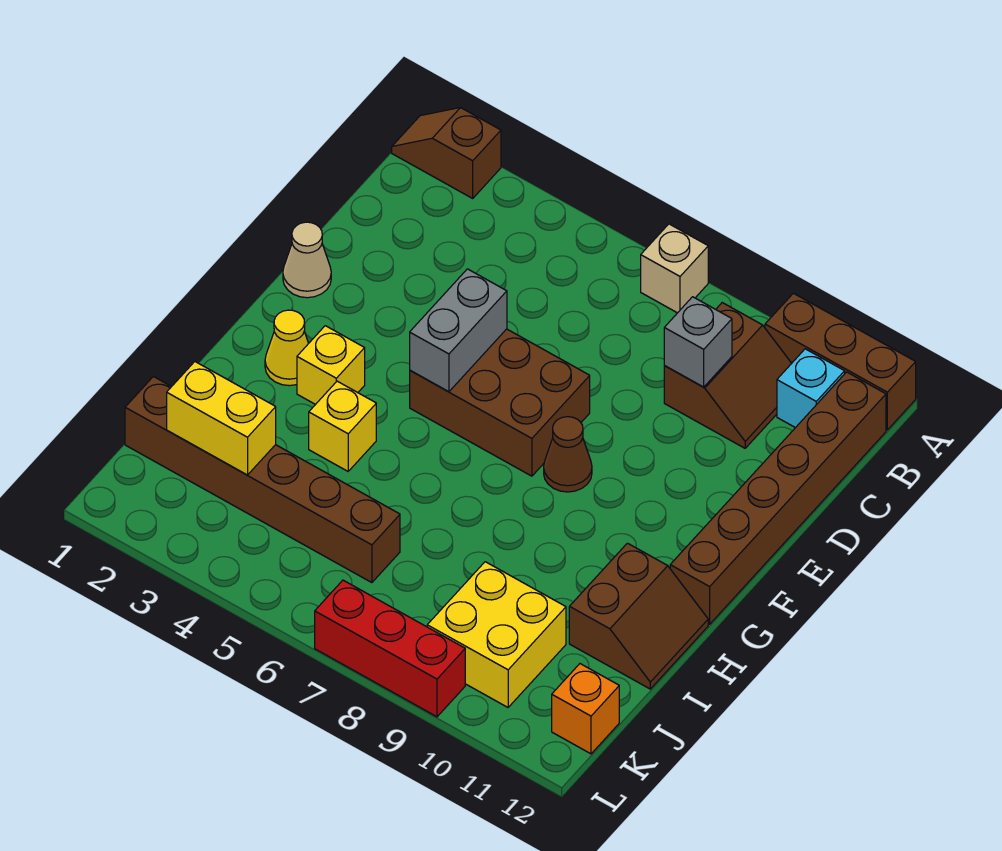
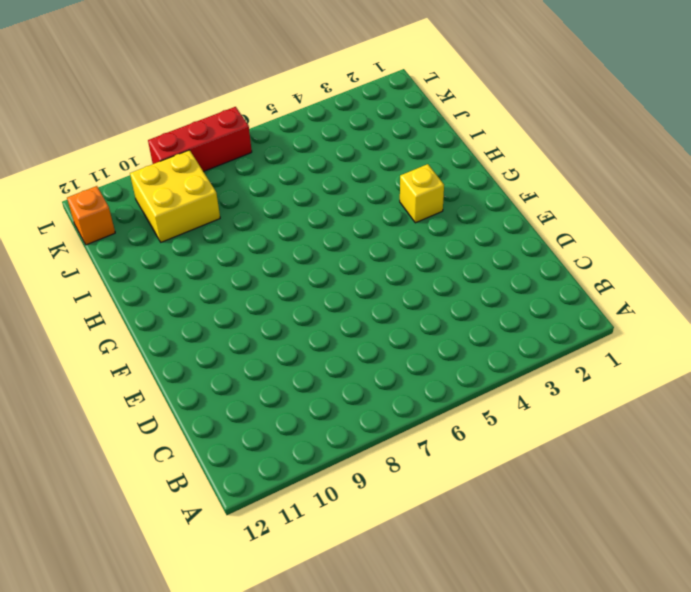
none -> brown 1x2 slope [392,108,501,198]
none -> tan 1x1 brick [641,224,708,313]
none -> brown 1x3 brick [765,293,916,430]

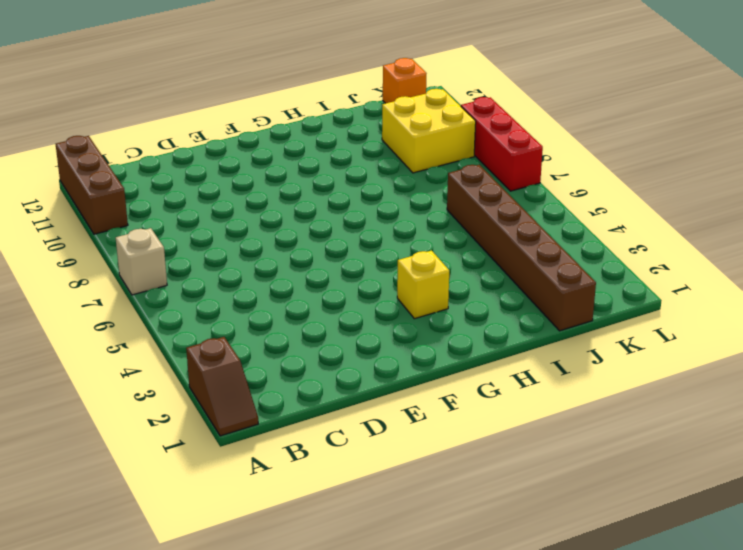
none -> brown 2x2 slope [664,303,792,448]
none -> cyan 1x1 brick [777,349,845,428]
none -> brown 1x6 brick [670,372,886,624]

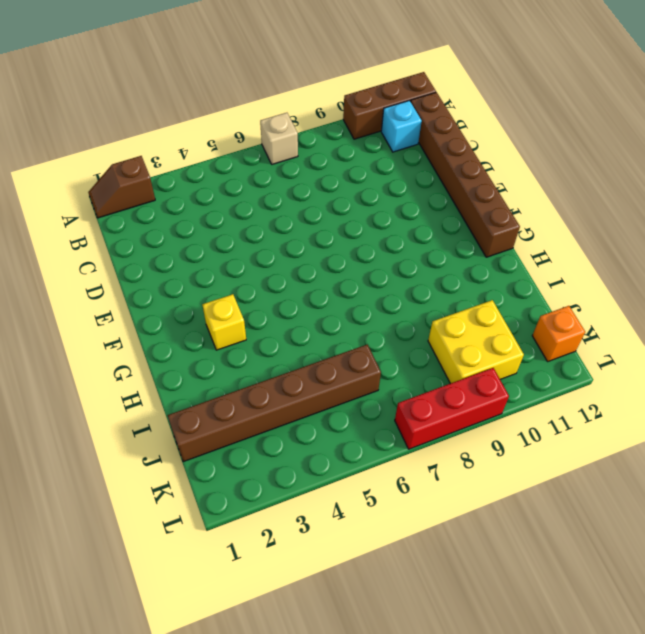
none -> brown 2x2 slope [664,303,792,448]
none -> tan 1x1 cone [283,222,331,298]
none -> brown 2x3 brick [410,329,590,476]

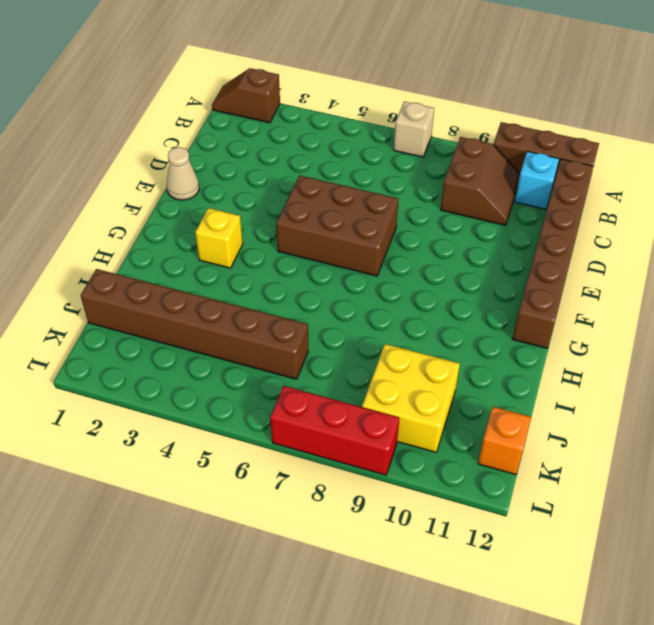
none -> brown 1x1 cone [544,417,592,492]
none -> yellow 1x1 cone [265,310,309,386]
none -> yellow 1x1 brick [309,381,376,471]

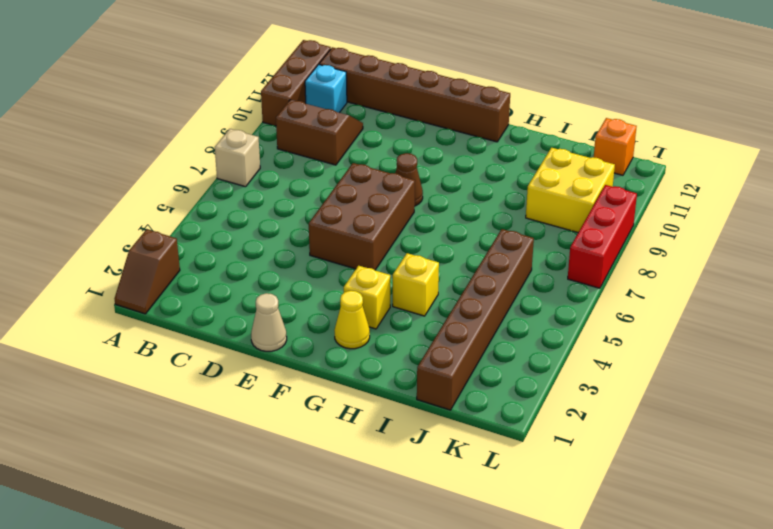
none -> brown 2x2 slope [569,543,708,689]
none -> grey 1x1 brick [664,297,732,387]
none -> grey 1x2 brick [410,269,507,392]

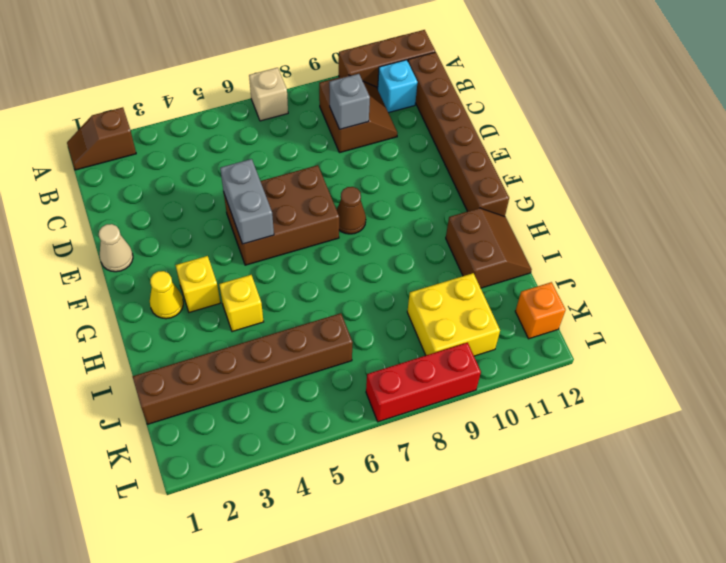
none -> yellow 1x2 brick [167,362,276,475]

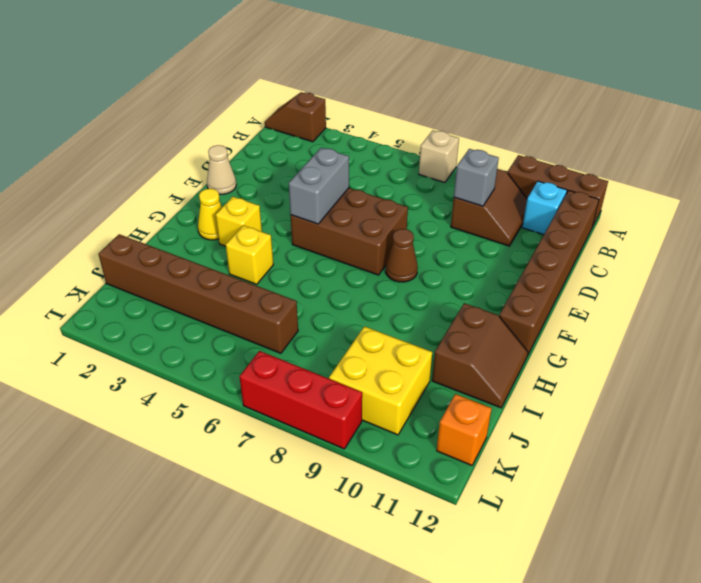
none -> yellow 1x2 brick [167,362,276,475]

